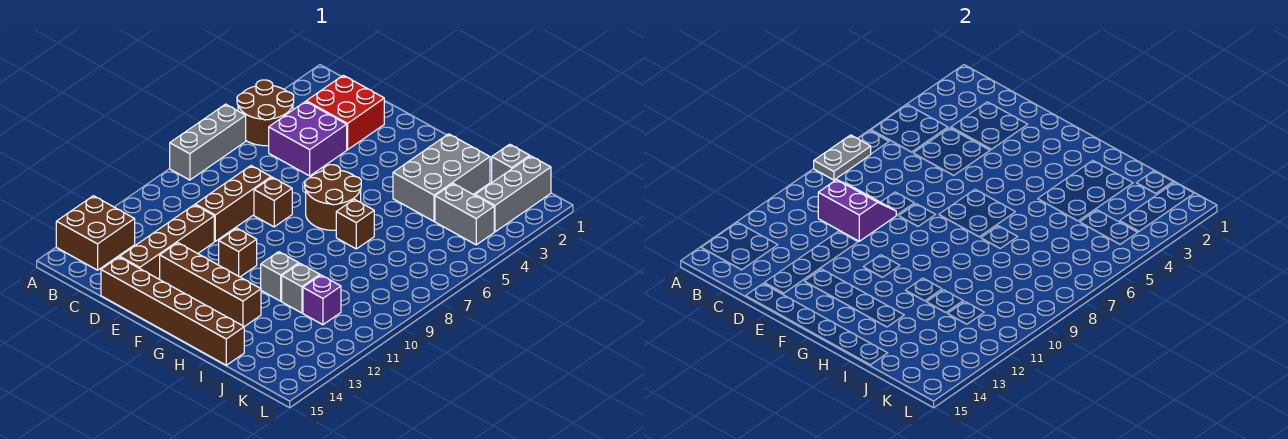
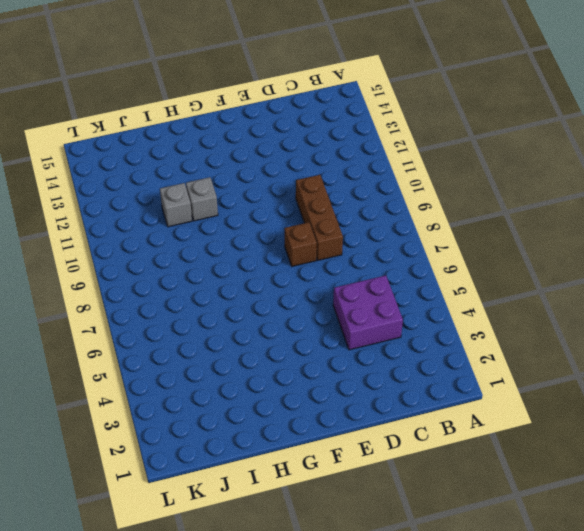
none -> brown 2x2 round brick [237,80,294,146]
none -> grey 1x3 brick [170,104,246,180]
none -> brown 2x2 brick [56,196,135,270]

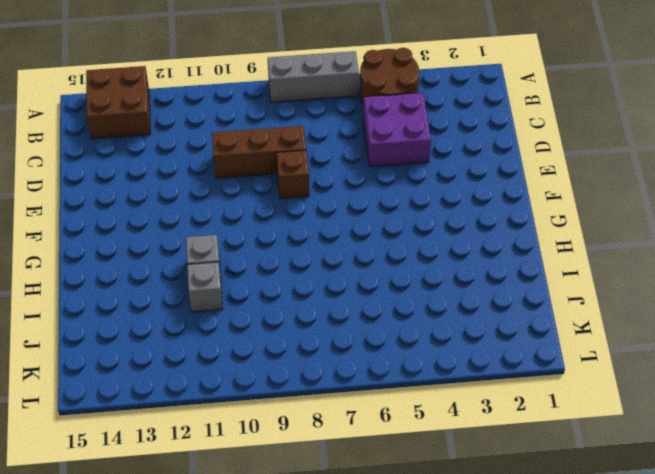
none -> red 2x2 brick [306,75,384,150]
none -> brown 1x4 brick [120,205,214,279]
none -> brown 1x6 brick [101,257,244,365]

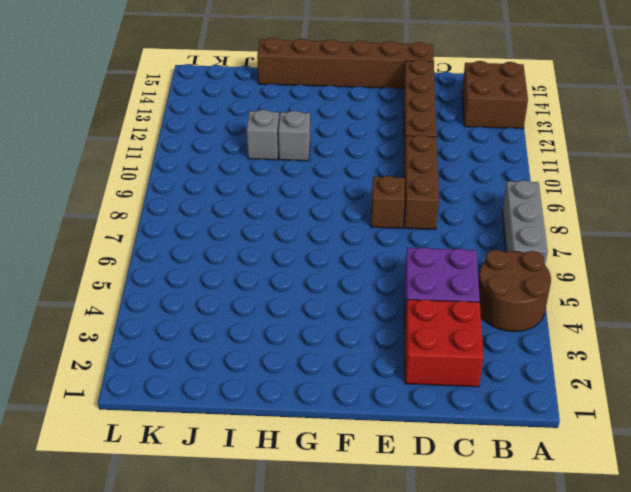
none -> brown 1x4 brick [160,243,261,327]
none -> brown 2x2 round brick [305,165,361,230]
none -> brown 1x1 brick [219,228,257,277]

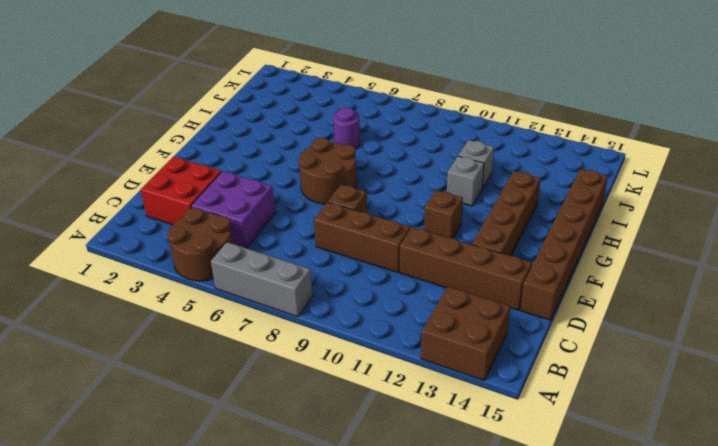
purple 1x1 round brick [333,108,360,149] -> none
none -> grey 2x3 brick [393,134,490,221]
none -> brown 1x1 brick [336,199,374,249]
none -> grey 1x1 brick [492,144,530,182]

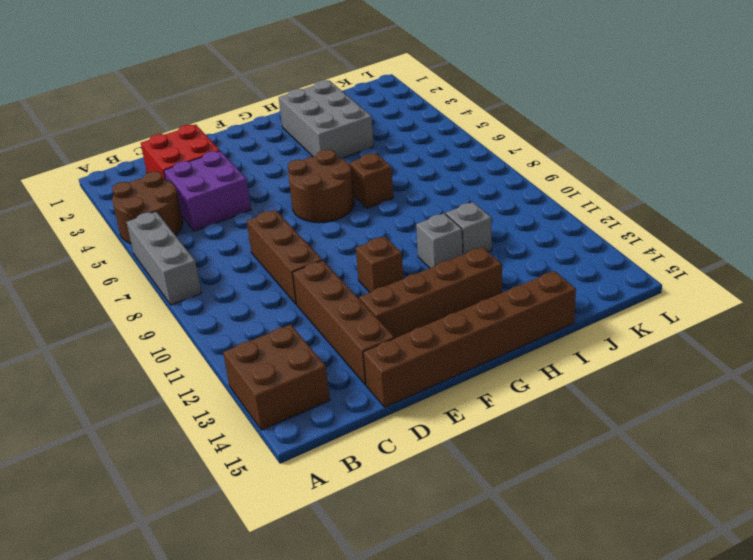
none -> brown 1x1 brick [254,177,292,227]
none -> grey 1x1 brick [492,144,530,182]
none -> grey 1x2 brick [435,184,494,245]

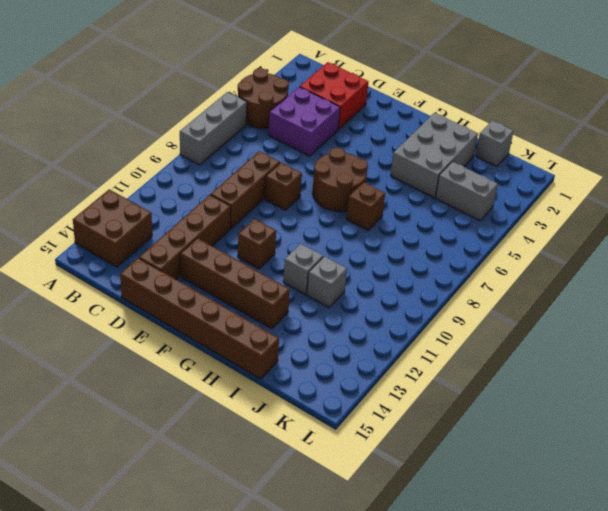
none -> purple 1x1 brick [303,275,341,325]
none -> grey 1x3 brick [475,156,551,232]
none -> grey 1x2 plate [814,135,871,180]

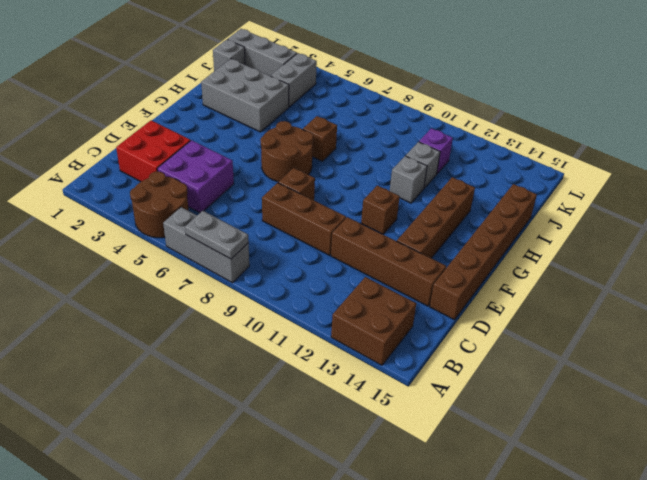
none -> purple 2x2 slope [818,180,896,241]

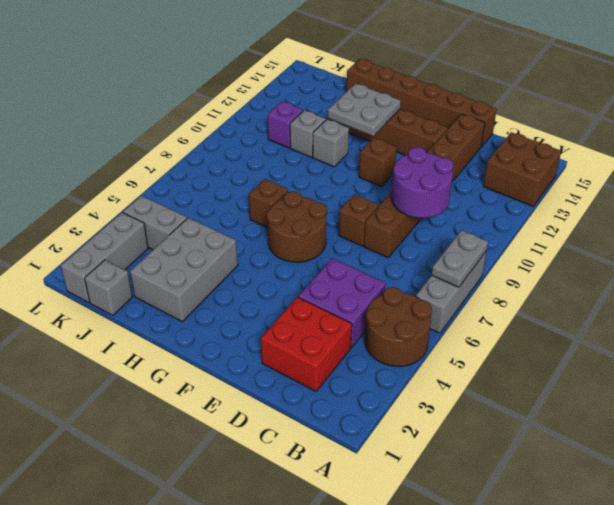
purple 2x2 round brick [391,147,453,218] -> purple 2x2 slope [818,180,896,241]
grey 2x2 plate [328,84,401,136] -> none

